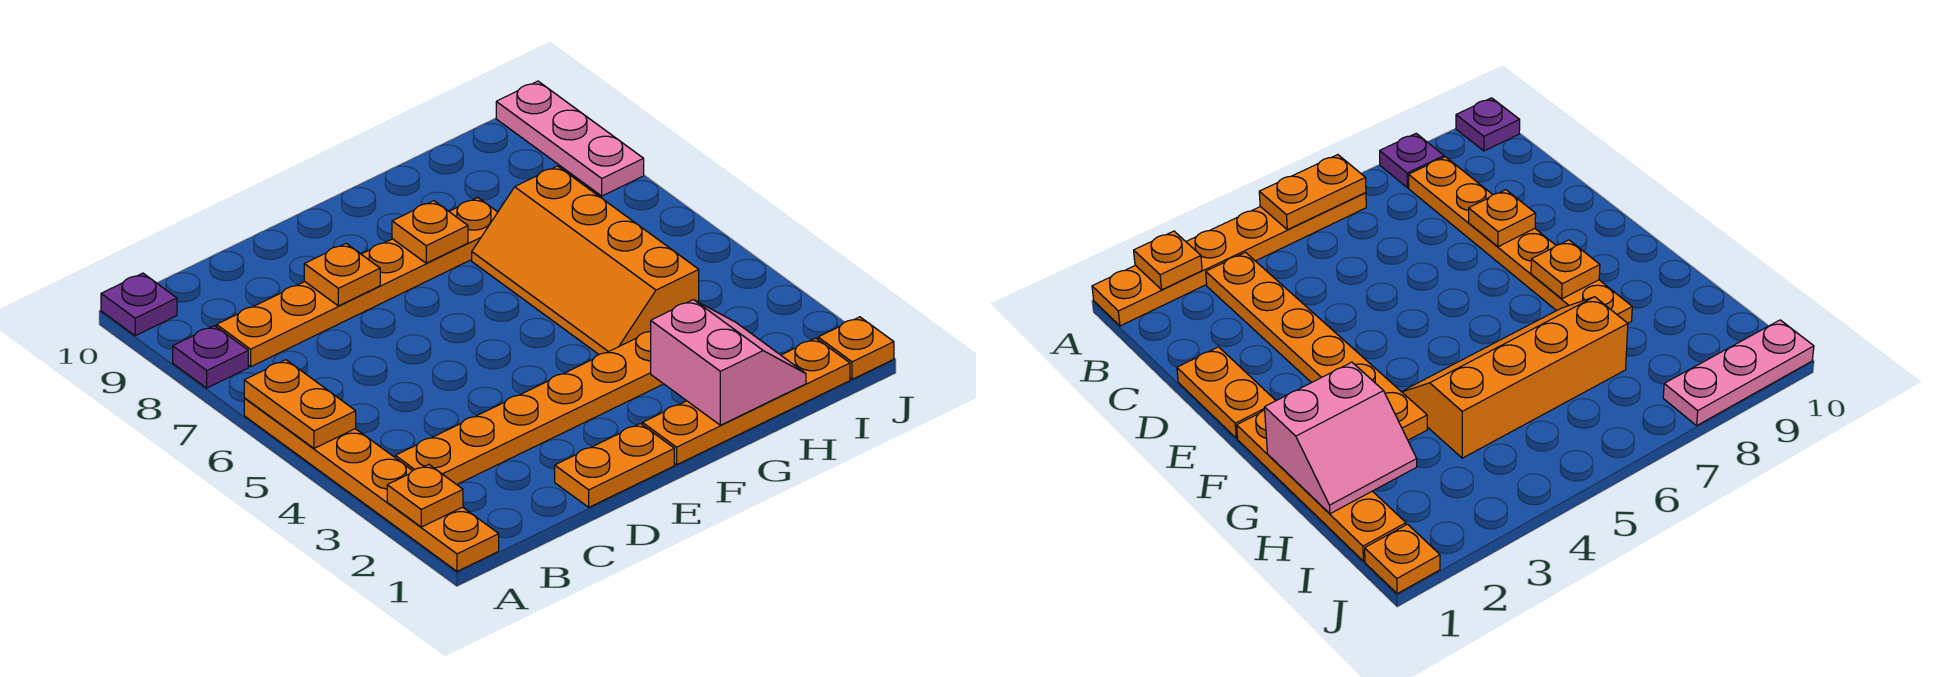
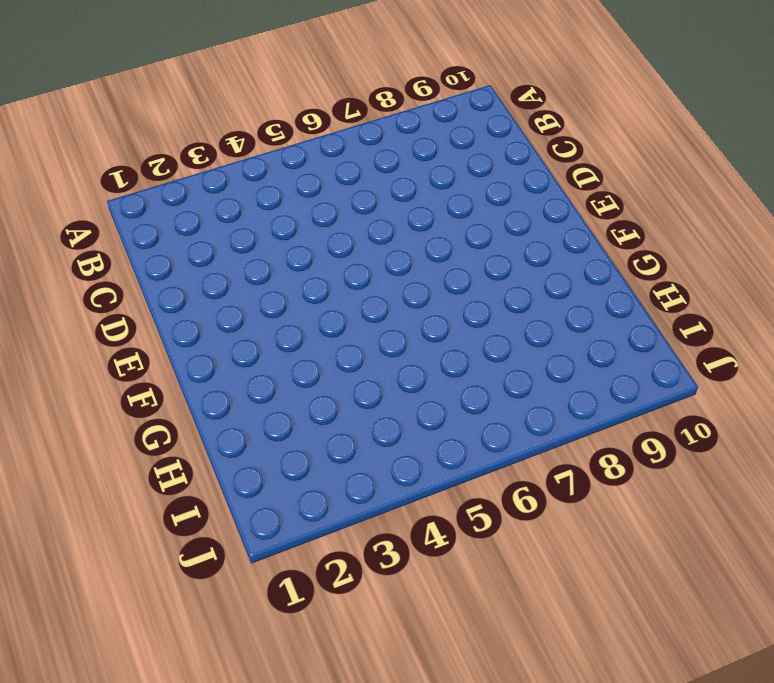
none -> orange 1x6 plate [244,398,499,571]
none -> purple 1x1 plate [173,326,248,388]
none -> purple 1x1 plate [101,273,177,336]

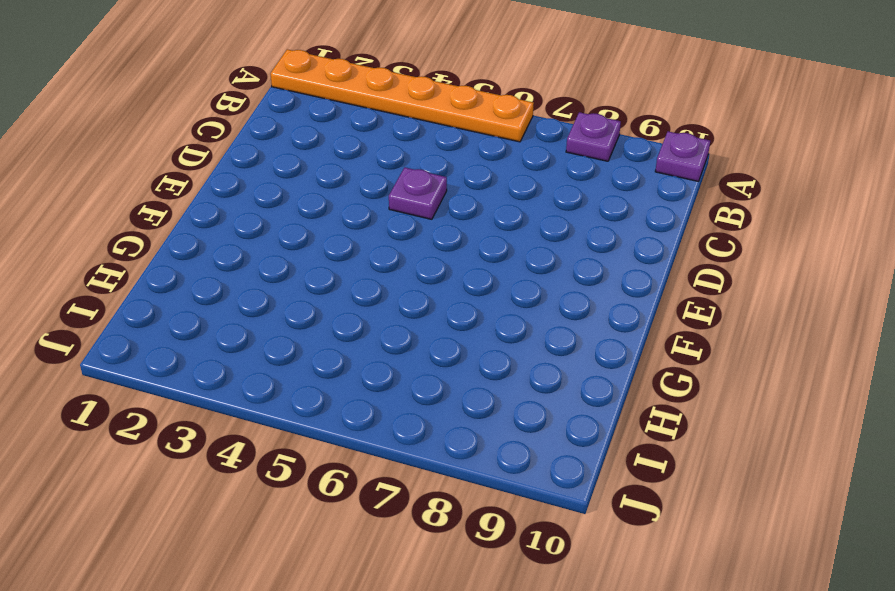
purple 1x1 plate [389,168,447,219] -> none
none -> orange 1x6 plate [395,331,663,485]
none -> orange 1x6 plate [217,198,498,367]
none -> orange 1x2 plate [555,424,674,507]

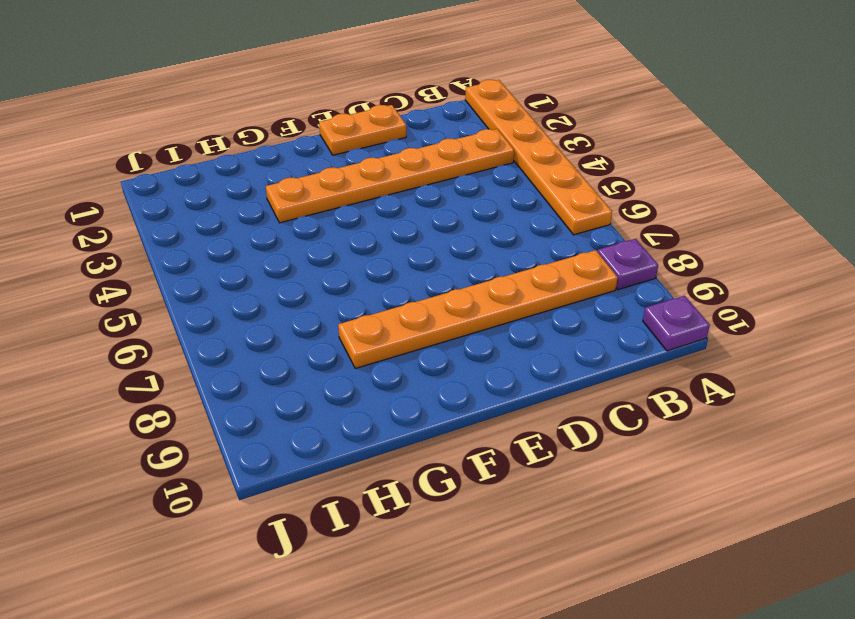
none -> orange 1x4 plate [642,338,850,465]
none -> orange 2x4 slope [472,166,699,354]
none -> orange 1x1 plate [818,317,894,379]

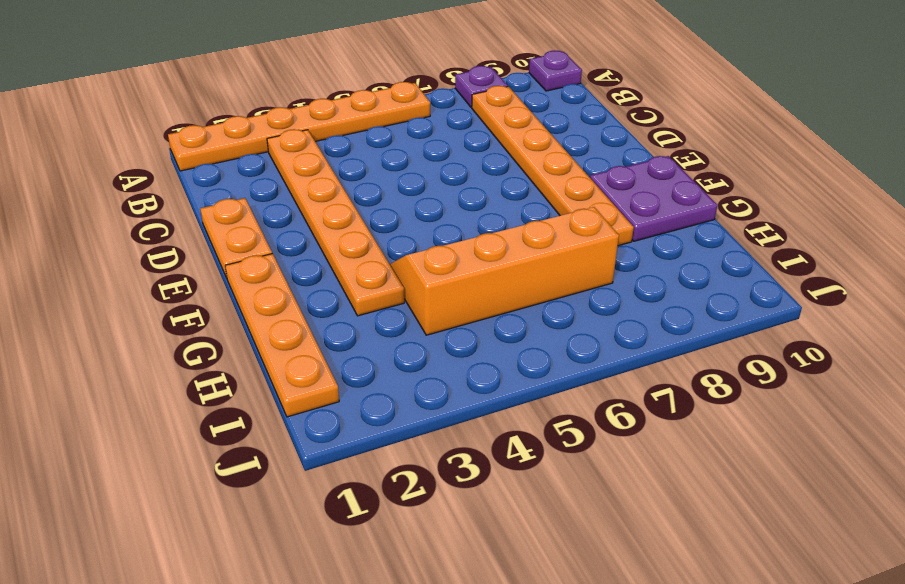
purple 2x2 plate [590,156,717,241] -> none
none -> orange 1x1 plate [818,317,894,379]
none -> pink 1x3 plate [496,81,644,196]
none -> orange 1x1 plate [387,465,463,527]

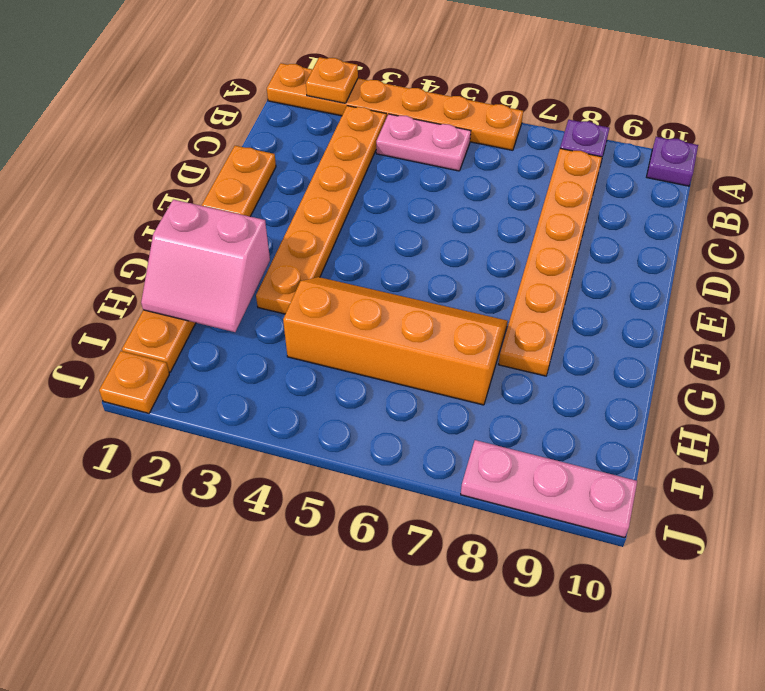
pink 1x2 plate [376,114,471,171] -> none
none -> orange 1x2 plate [244,360,356,448]
none -> orange 1x1 plate [304,244,380,306]
none -> orange 1x1 plate [392,201,468,263]

